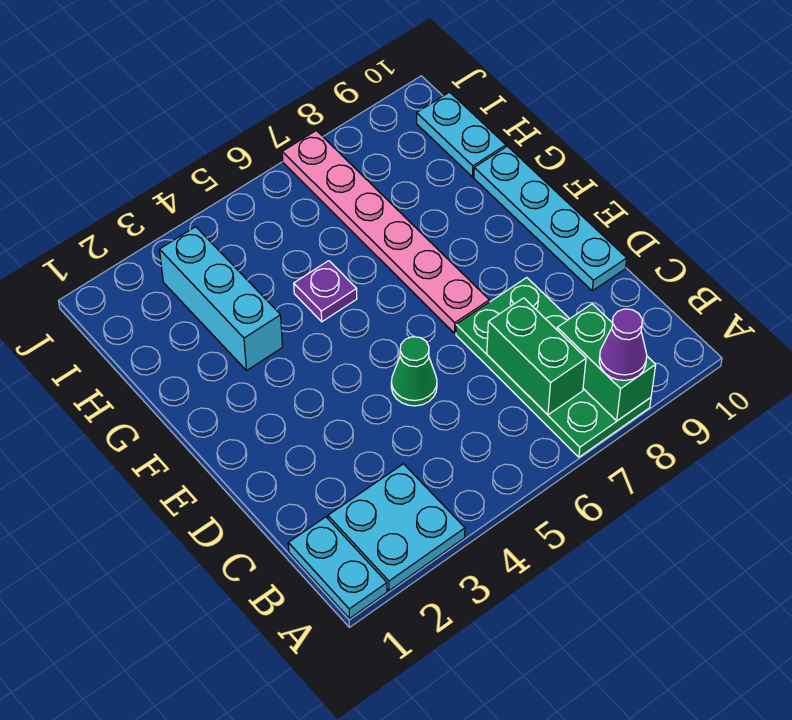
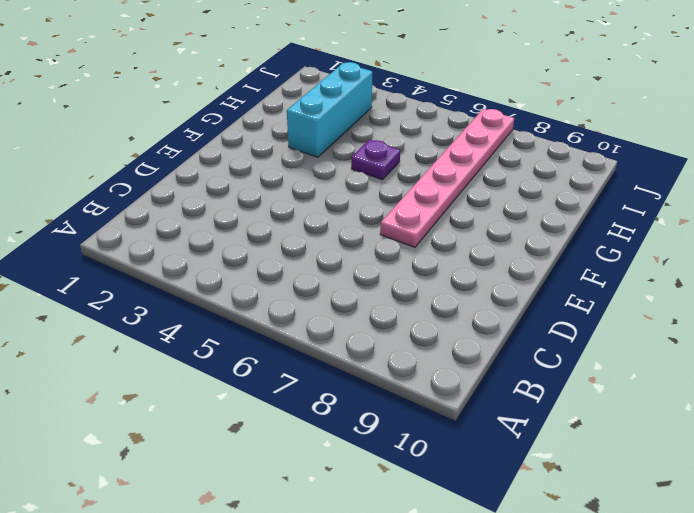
none -> cyan 1x2 plate [288,517,387,619]
none -> cyan 2x2 plate [328,464,465,591]
none -> green 2x4 plate [456,278,651,457]

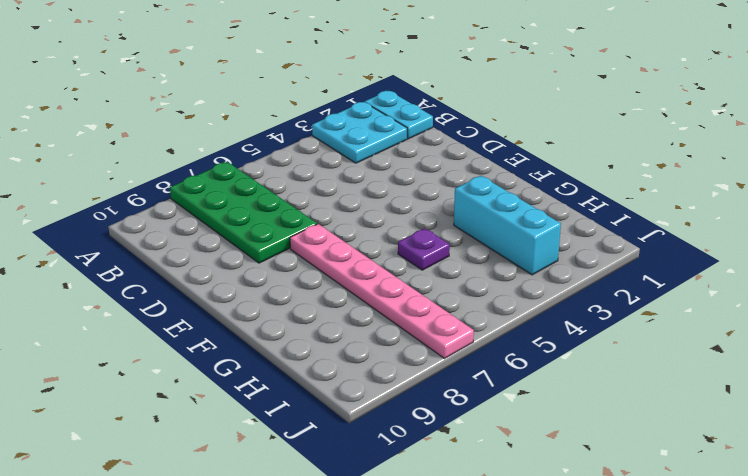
none -> green 1x1 cone [391,337,437,406]
none -> cyan 1x4 plate [474,146,627,291]
none -> cyan 1x2 plate [416,92,506,177]

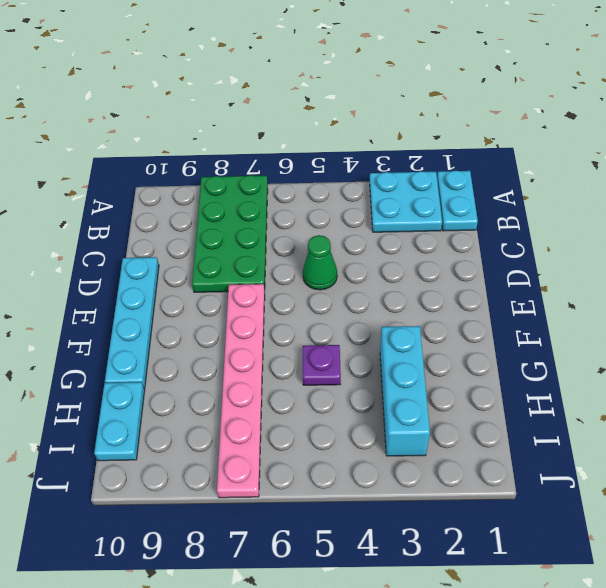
none -> green 1x2 brick [557,304,656,421]
none -> green 1x2 brick [487,298,586,415]
none -> purple 1x1 cone [599,309,647,380]

